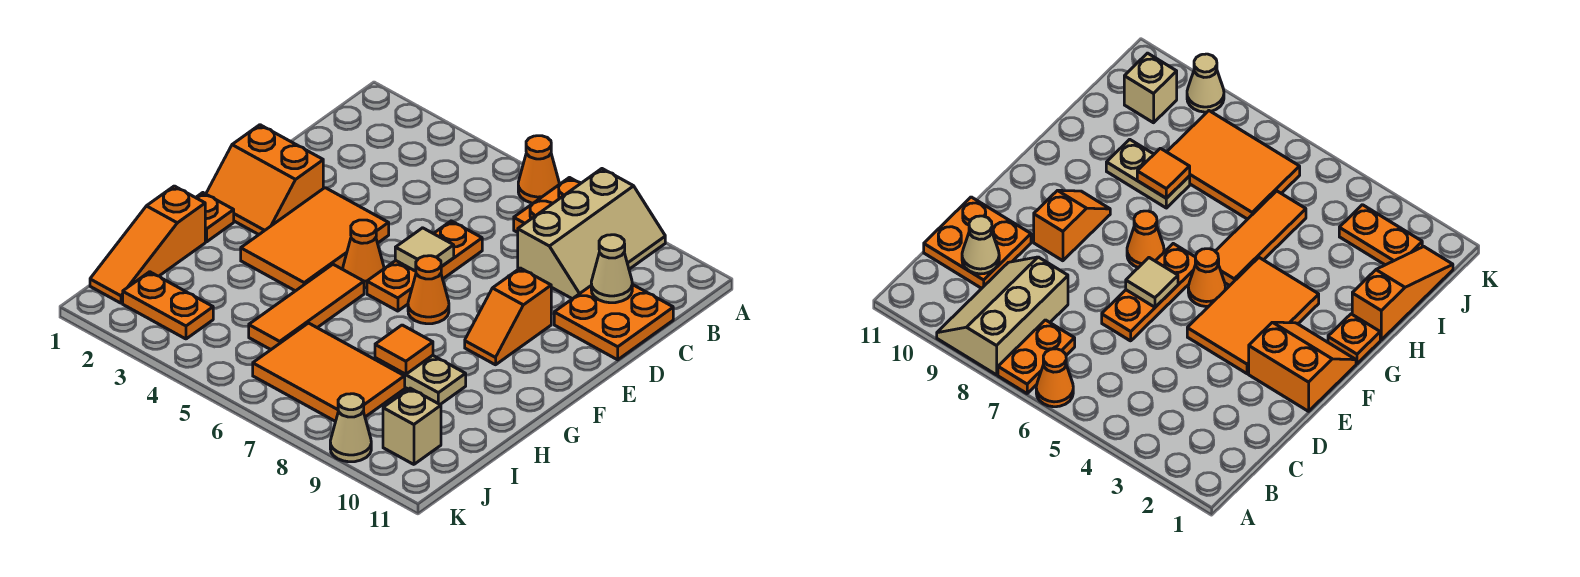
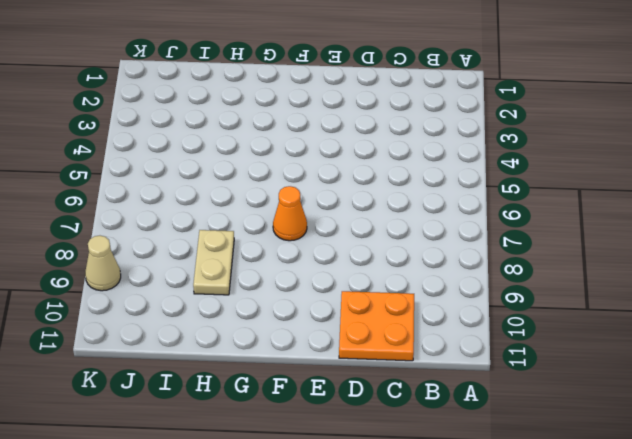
none -> orange 1x1 cone [518,136,559,203]
none -> orange 1x2 plate [514,178,581,232]
none -> tan 2x3 slope [518,169,665,299]

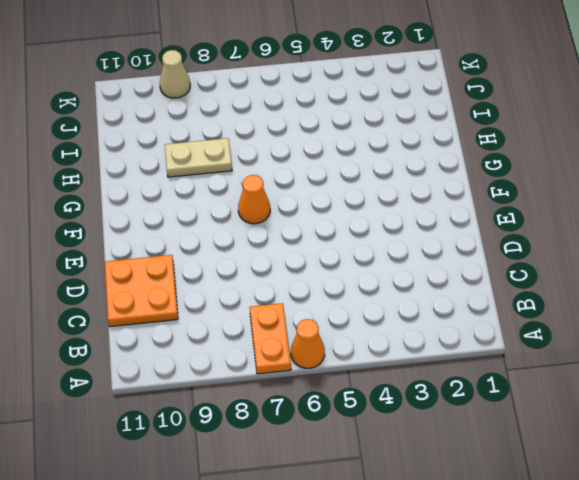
none -> tan 2x3 slope [518,169,665,299]
none -> orange 1x3 plate [367,221,482,311]
none -> orange 2x2 slope [206,125,323,234]

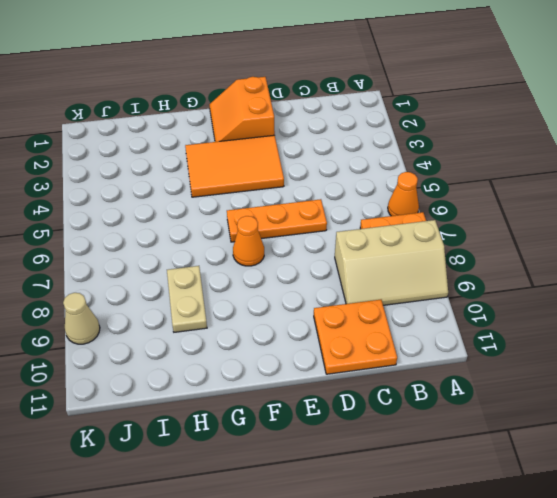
none -> orange 1x2 slope [465,268,551,365]
none -> orange 1x1 cone [343,220,384,288]
none -> orange 1x1 plate [196,193,234,242]

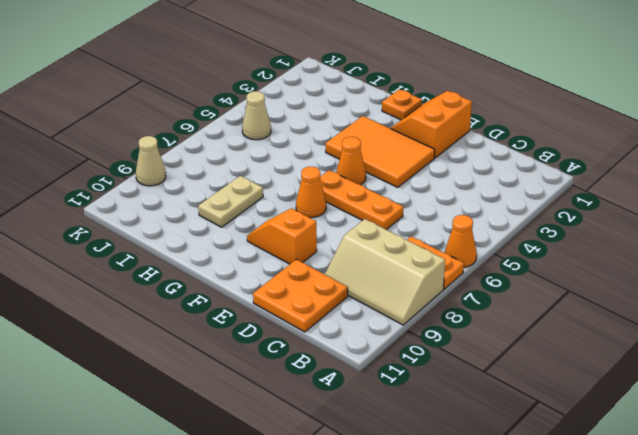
tan 1x1 cone [242,91,271,140] -> tan 1x1 cone moved to [591,235,632,303]
none -> orange 1x3 tile [249,264,364,350]
none -> orange 1x3 slope [90,186,205,303]
none -> orange 2x3 tile [253,323,405,422]

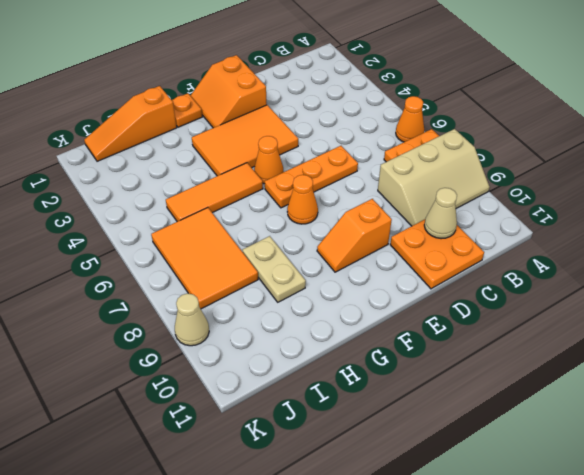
none -> orange 1x2 plate [123,272,213,339]
none -> tan 1x1 brick [383,388,441,464]
none -> tan 1x1 tile [395,228,454,271]

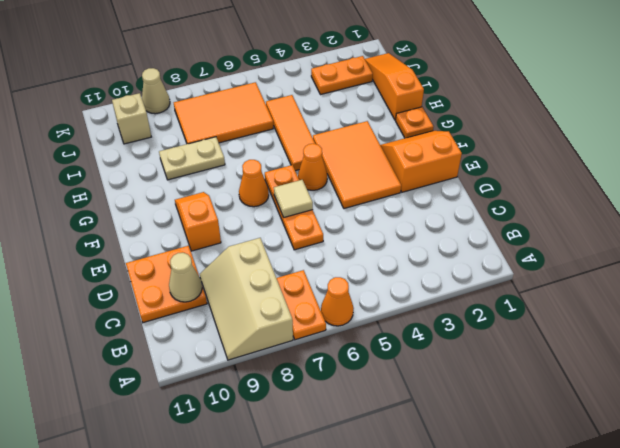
none -> orange 1x1 tile [375,325,433,374]

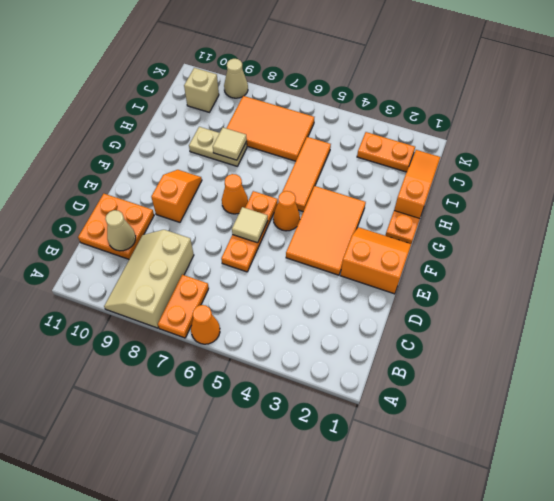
tan 1x1 tile [213,128,247,160] -> orange 1x1 tile [375,325,433,374]

